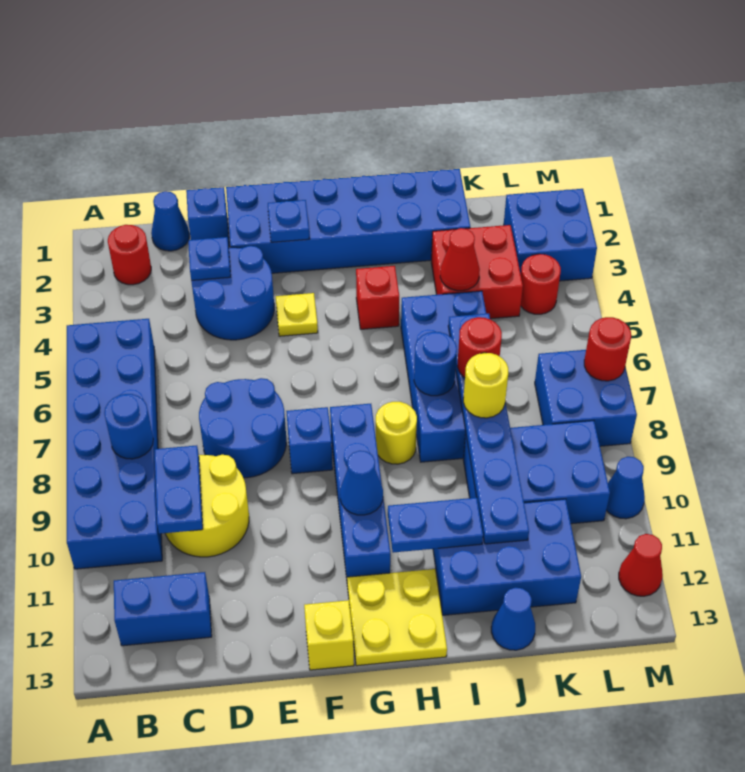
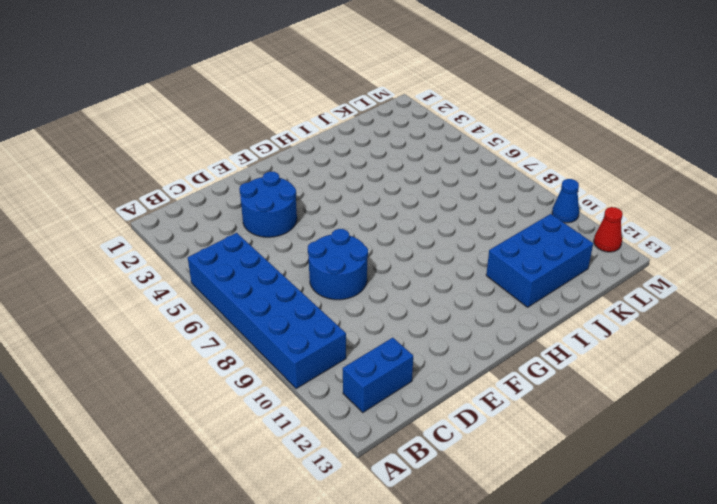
none -> red 1x1 round brick [108,225,151,285]
none -> blue 1x1 cone [151,191,189,251]
none -> yellow 2x2 round brick [165,455,249,557]
none -> blue 1x1 brick [186,187,229,246]

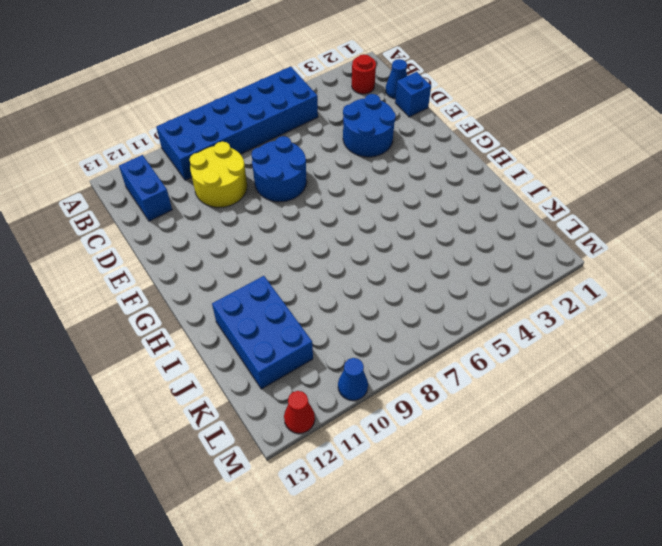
none -> blue 2x6 brick [226,169,470,273]
none -> yellow 1x1 plate [276,293,318,336]
none -> blue 1x1 brick [286,407,333,474]
none -> yellow 1x1 brick [304,600,354,670]

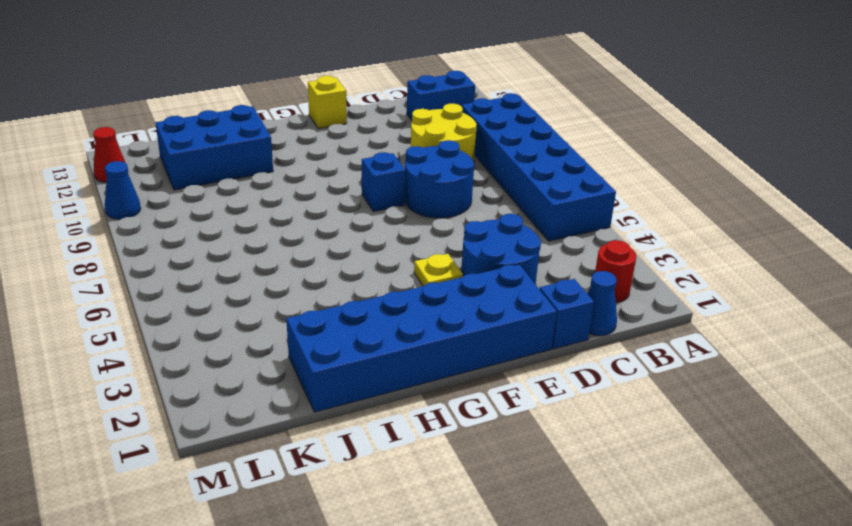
none -> blue 1x4 brick [330,404,390,578]
none -> yellow 2x2 plate [347,569,447,666]
none -> red 1x1 brick [356,266,399,329]
none -> yellow 1x1 round brick [376,402,417,464]

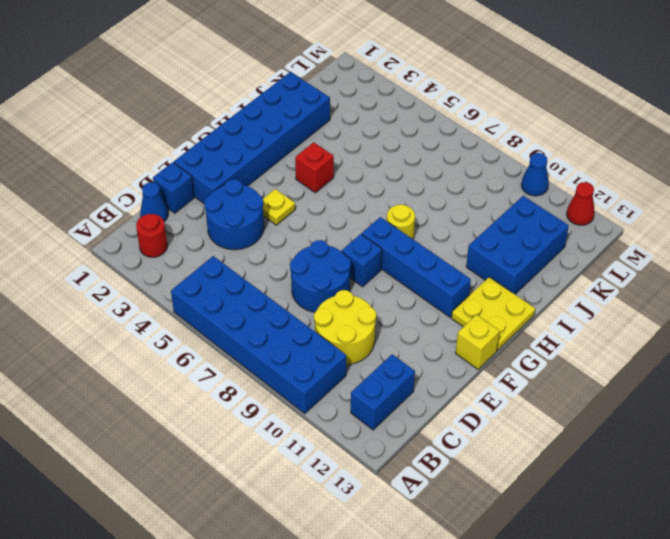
none -> blue 2x4 brick [401,291,486,462]
none -> red 2x2 brick [431,225,523,319]
none -> blue 2x3 brick [463,421,610,524]
none -> blue 1x1 cone [491,587,535,650]

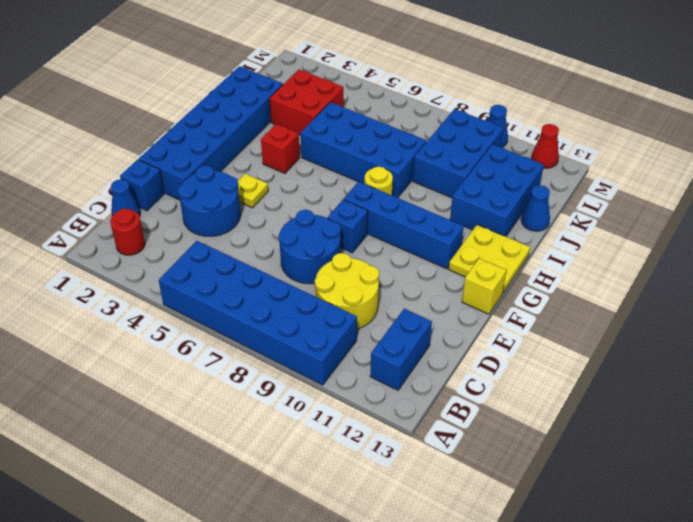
none -> blue 2x2 brick [504,189,597,281]
none -> red 1x1 round brick [521,254,561,314]
none -> blue 2x2 brick [535,350,637,446]
none -> blue 1x1 round brick [104,394,153,459]

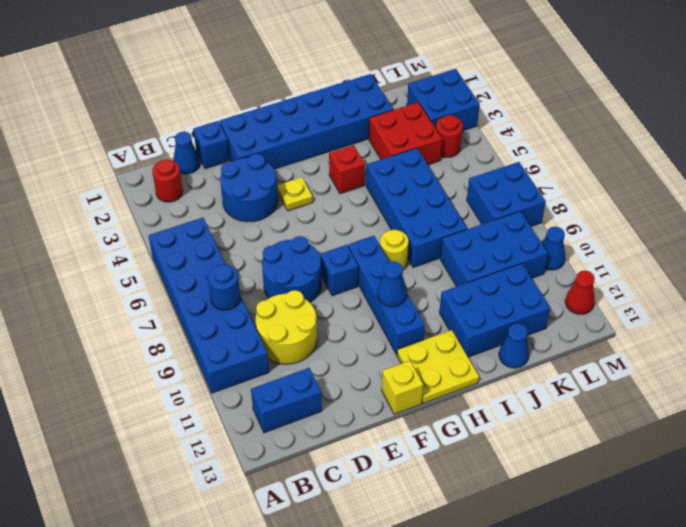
none -> blue 1x2 plate [154,445,203,534]
none -> blue 1x1 plate [188,237,231,280]
none -> blue 1x1 plate [268,200,310,242]
none -> blue 1x2 plate [388,498,483,553]

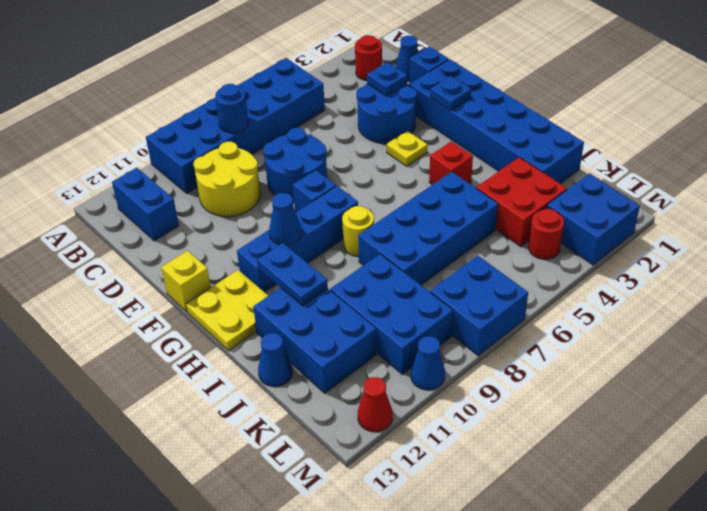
none -> blue 1x2 plate [154,445,203,534]
none -> blue 1x1 round brick [414,332,457,396]
none -> red 1x1 cone [440,228,480,291]
none -> blue 1x6 plate [448,313,529,544]

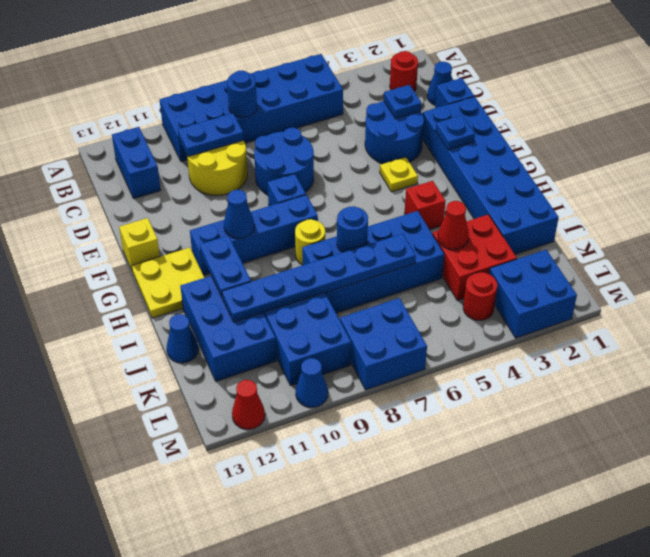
none -> red 1x1 round brick [584,317,631,381]
none -> red 1x1 round brick [457,317,502,377]
none -> yellow 1x1 round brick [463,353,508,418]

